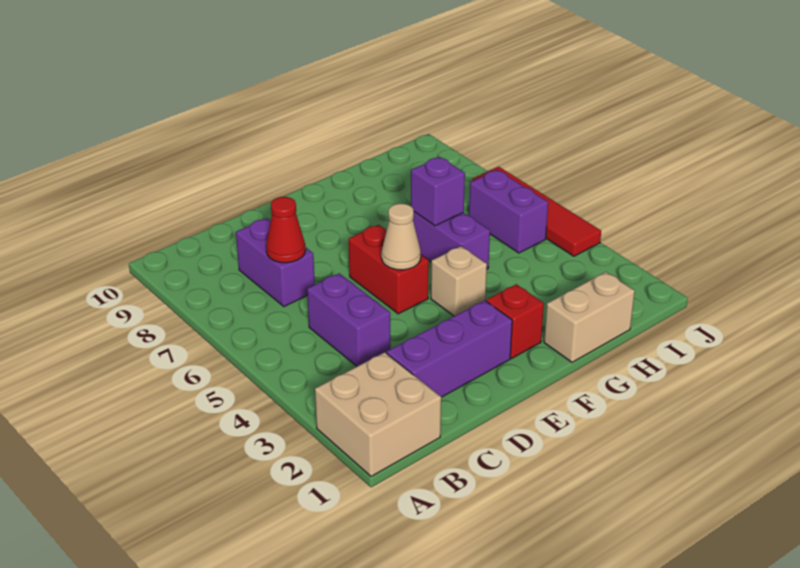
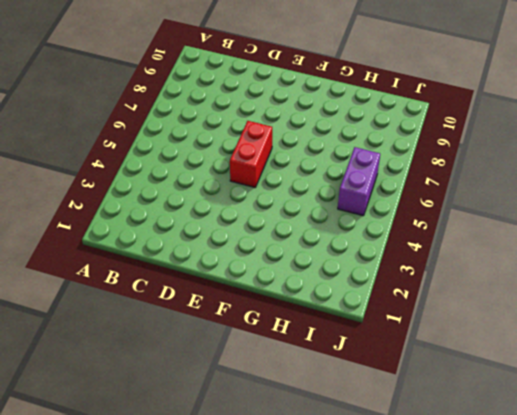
none -> tan 2x2 brick [315,352,441,476]
none -> purple 1x3 brick [387,301,512,397]
none -> purple 1x2 brick [307,273,391,366]

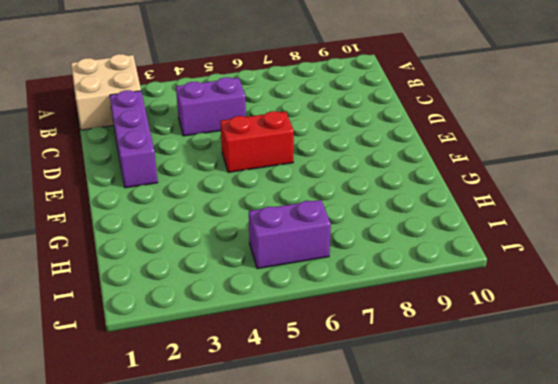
none -> purple 1x2 brick [236,218,315,307]
none -> red 1x1 brick [486,284,544,358]
none -> tan 1x1 brick [431,246,487,316]

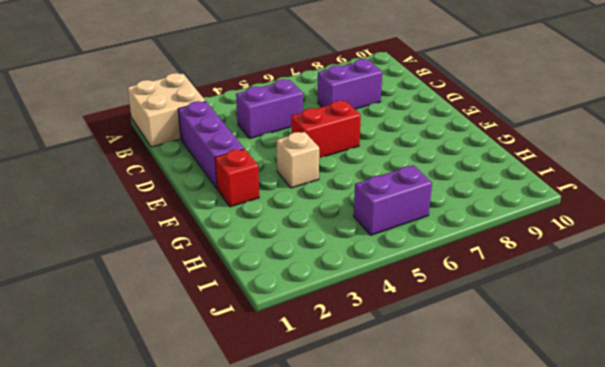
none -> tan 1x2 brick [544,272,635,362]
none -> purple 1x2 brick [413,212,490,269]
none -> red 1x4 tile [473,167,601,256]

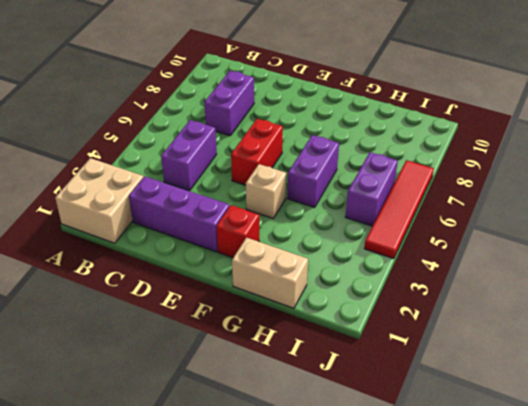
none -> red 1x1 cone [266,197,306,263]
none -> tan 1x1 cone [381,204,421,270]
none -> purple 1x1 brick [411,157,465,226]

